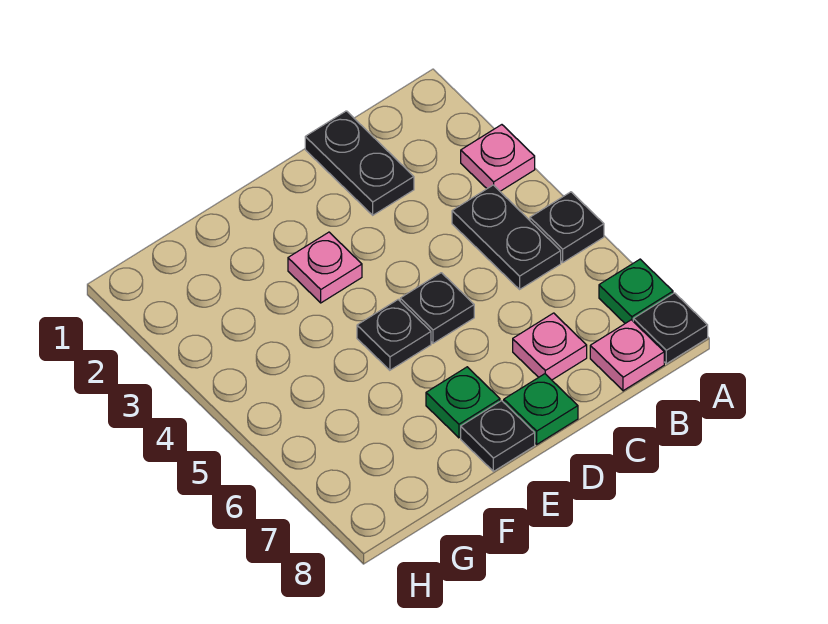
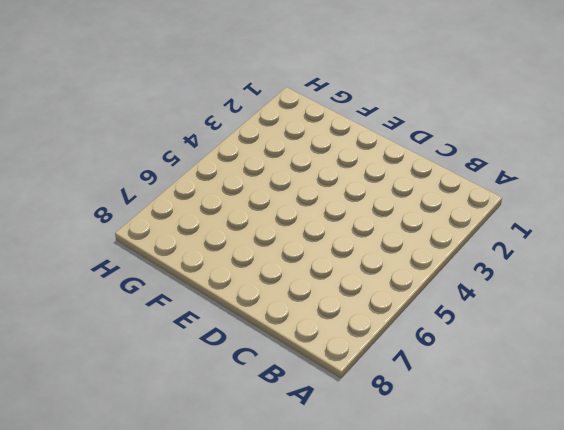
none -> pink 1x1 plate [461,125,535,191]
none -> black 1x1 plate [530,192,604,262]
none -> green 1x1 plate [599,259,673,323]

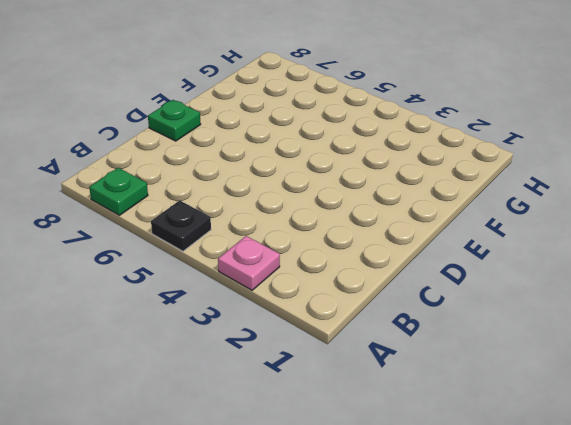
none -> black 1x1 plate [633,293,708,364]
none -> black 1x2 plate [452,185,561,289]
none -> pink 1x1 plate [590,320,664,391]

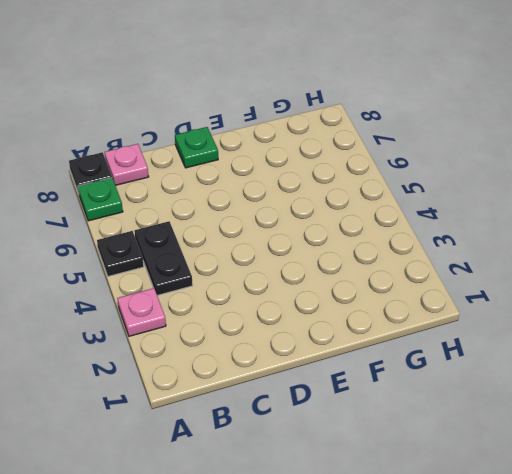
none -> black 1x2 plate [305,111,414,215]
none -> pink 1x1 plate [513,313,587,380]
none -> black 1x1 plate [400,273,474,343]

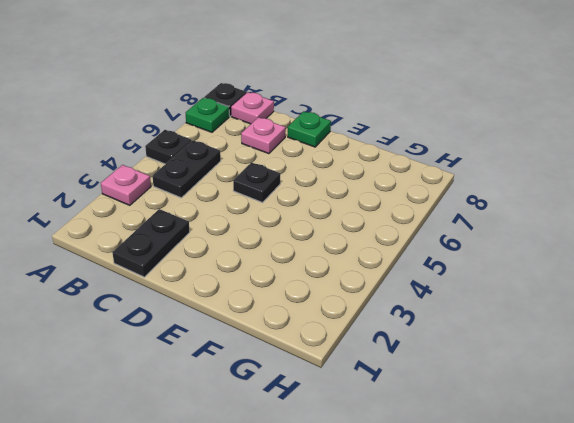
none -> pink 1x1 plate [288,232,362,303]
none -> black 1x1 plate [357,300,431,370]
none -> green 1x1 plate [426,367,500,438]

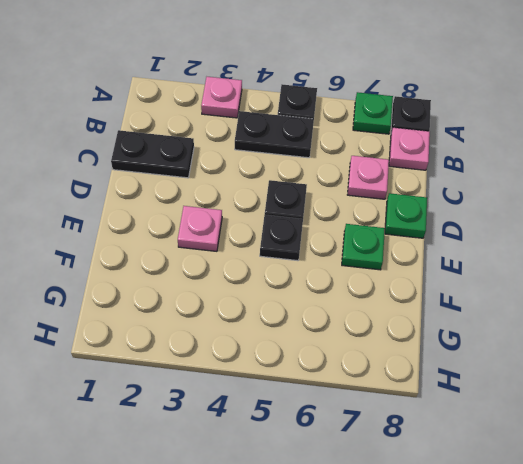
none -> black 1x1 plate [461,401,535,471]

